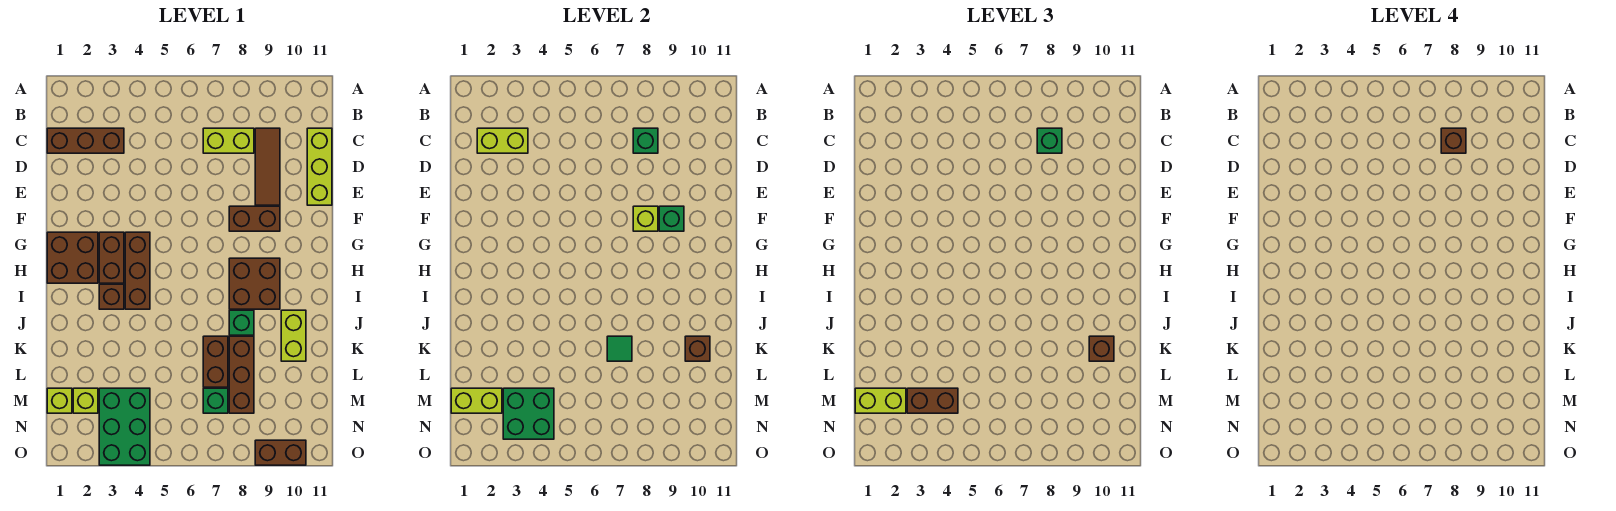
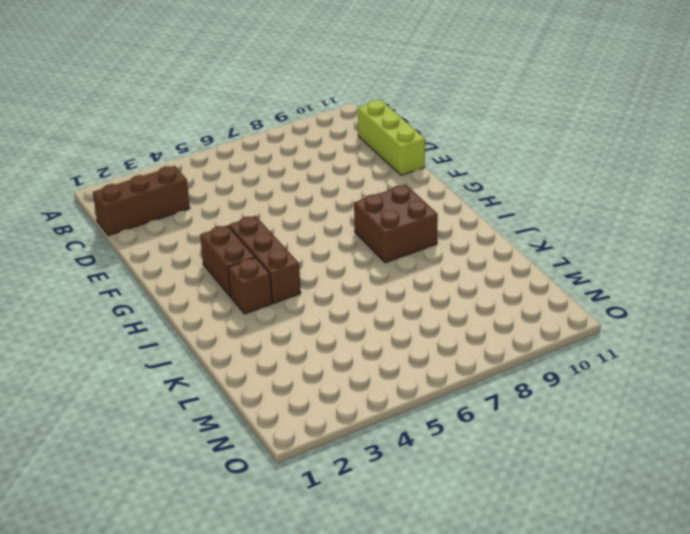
none -> lime 1x2 brick [203,128,254,153]
none -> brown 1x3 tile [255,128,280,205]
none -> brown 1x2 brick [229,206,280,231]
none -> brown 2x2 brick [47,232,98,283]

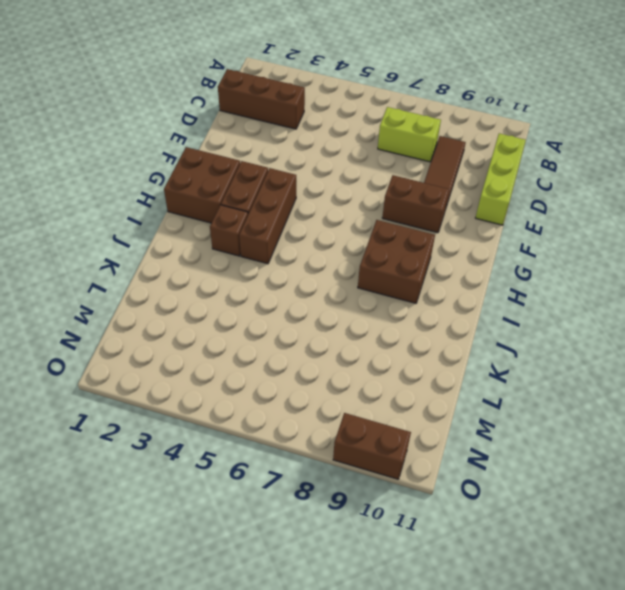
none -> green 1x1 brick [229,310,254,335]
none -> lime 1x2 brick [281,310,306,361]
none -> brown 1x2 brick [203,336,228,387]
none -> brown 1x3 brick [229,336,254,413]

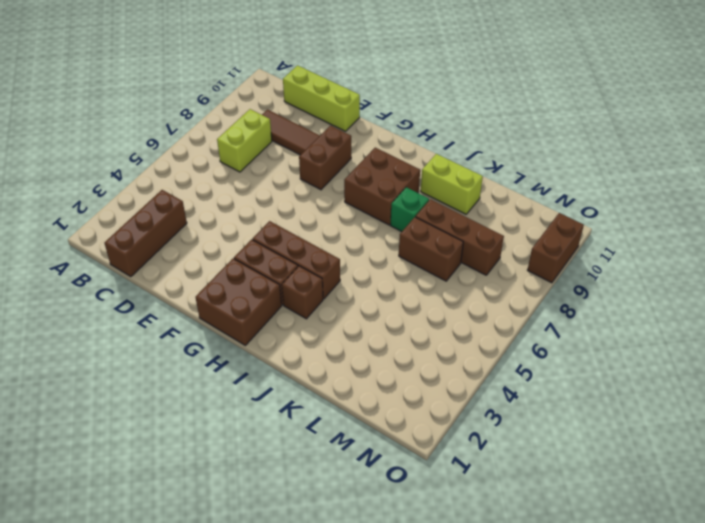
none -> lime 1x1 brick [47,388,72,413]
none -> lime 1x1 brick [73,388,98,413]
none -> green 2x3 brick [99,388,150,465]
none -> green 1x1 brick [203,388,228,413]

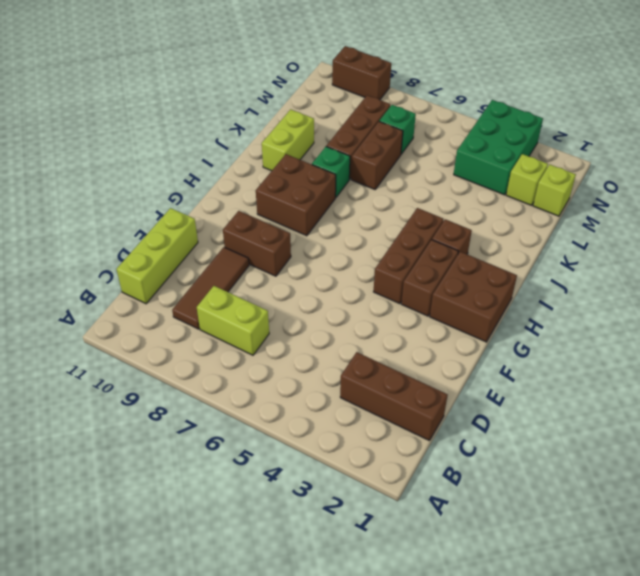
none -> lime 1x2 brick [477,128,528,153]
none -> green 1x1 brick [633,128,658,153]
none -> lime 1x1 brick [633,206,658,231]
none -> green 1x1 brick [659,206,684,231]

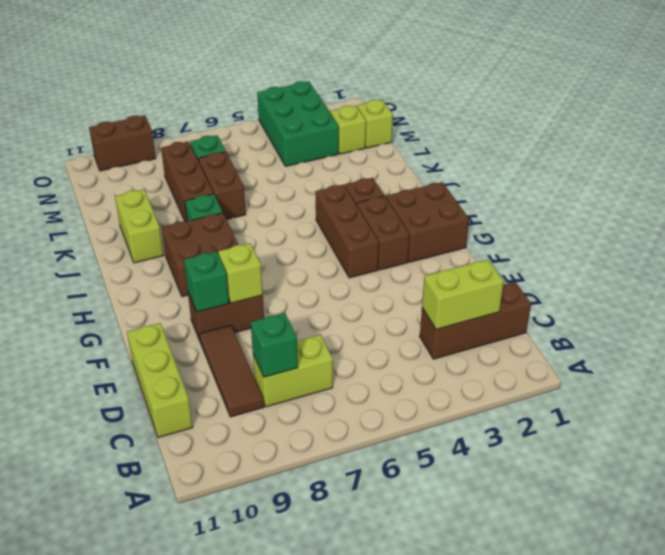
none -> green 1x1 tile [607,336,632,361]
none -> brown 1x1 brick [685,336,710,361]
none -> lime 1x2 brick [451,388,502,413]
none -> green 2x2 brick [503,388,554,439]

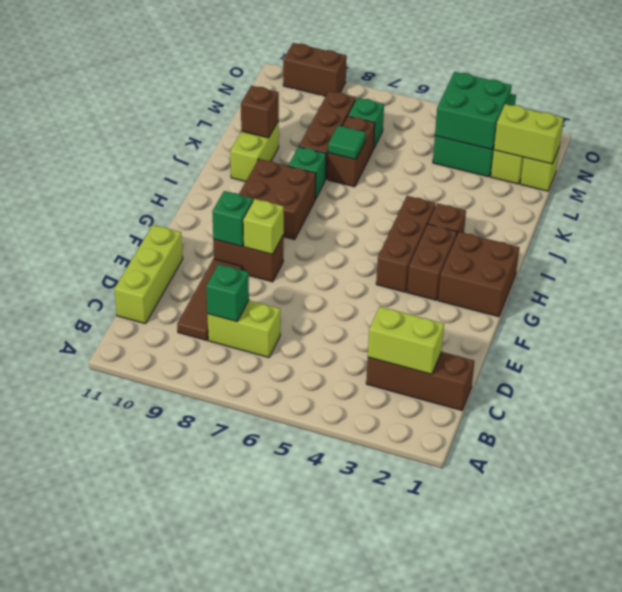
none -> green 1x1 brick [1037,128,1062,153]
none -> brown 1x1 brick [1089,336,1114,361]
none -> lime 1x2 brick [855,388,906,413]
none -> brown 1x2 brick [907,388,958,413]

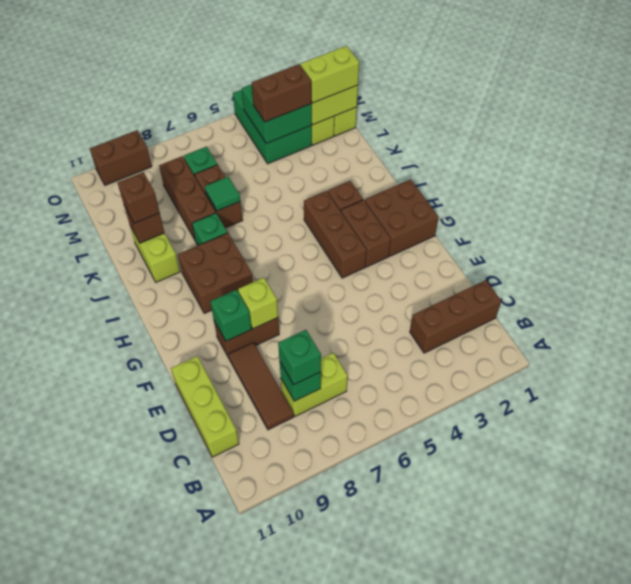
none -> lime 1x2 brick [477,128,528,153]
none -> brown 1x1 brick [1441,128,1466,153]

